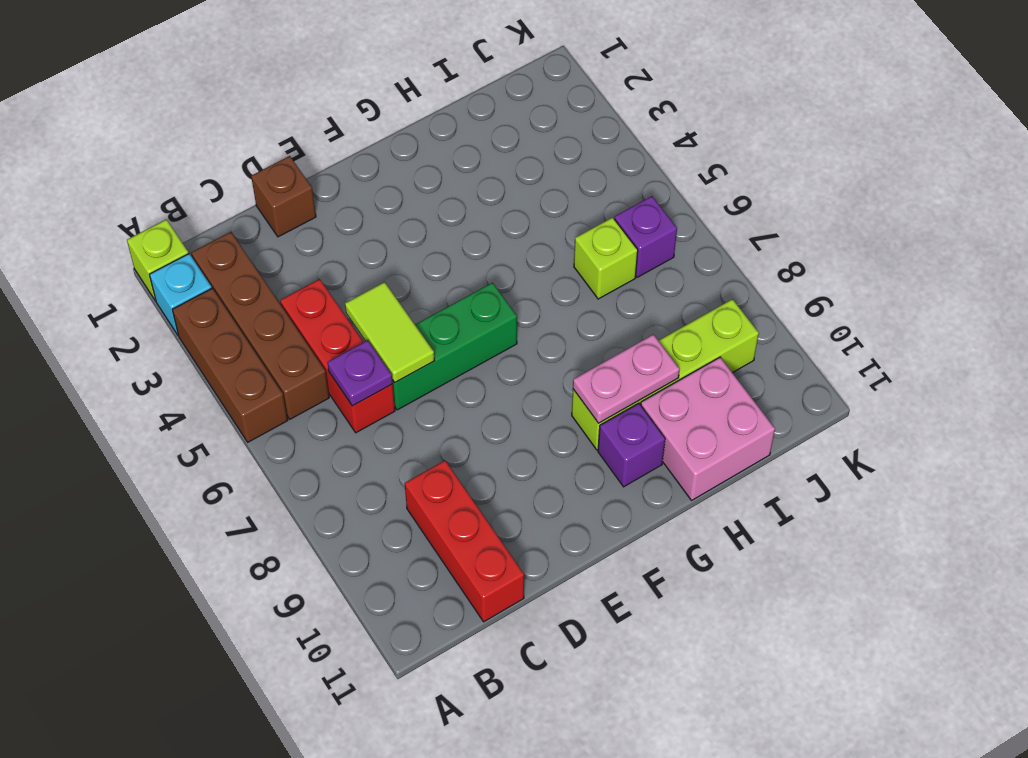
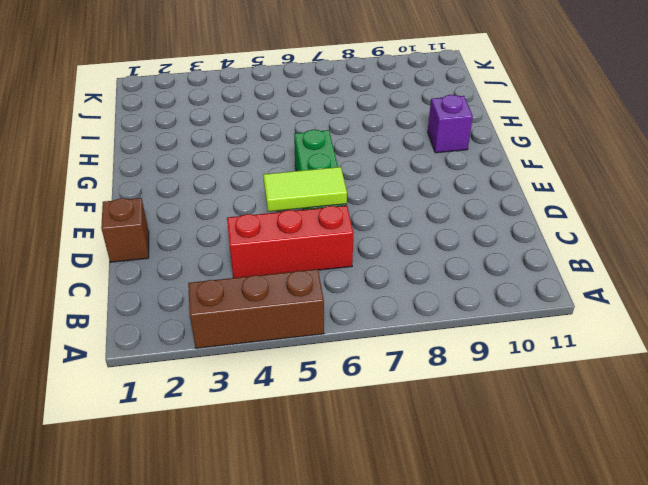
none -> lime 1x1 brick [127,219,189,301]
none -> cyan 1x1 brick [149,254,212,335]
none -> brown 1x4 brick [191,232,329,419]

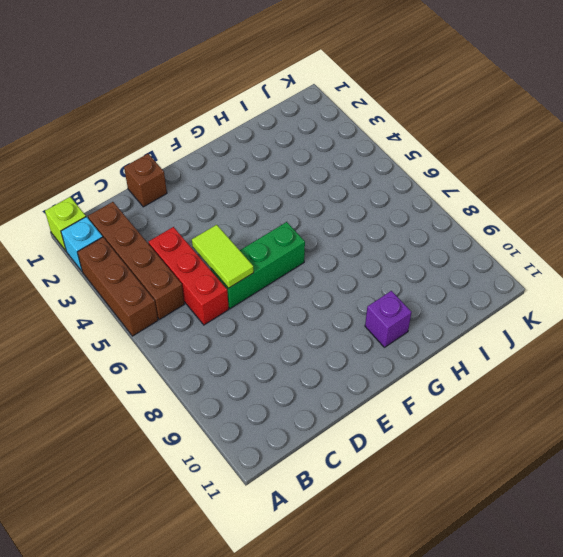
none -> red 1x3 brick [405,461,524,622]
none -> lime 1x4 brick [572,299,759,450]
none -> pink 2x2 brick [641,357,775,500]

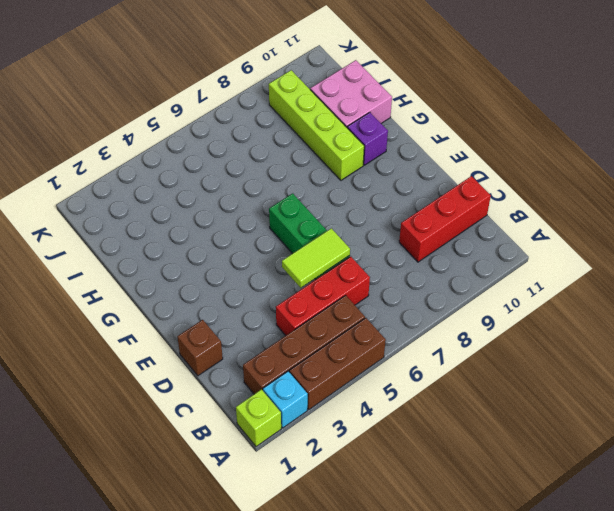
none -> lime 1x1 brick [574,217,638,299]
none -> purple 1x1 brick [615,196,677,277]
none -> purple 1x1 plate [328,340,393,406]

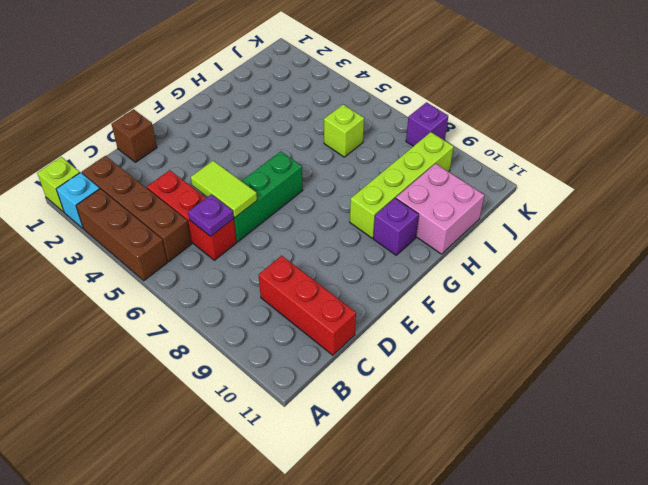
purple 1x1 brick [406,102,448,146] -> purple 1x1 brick moved to [615,196,677,277]
none -> pink 1x2 plate [573,334,680,423]

